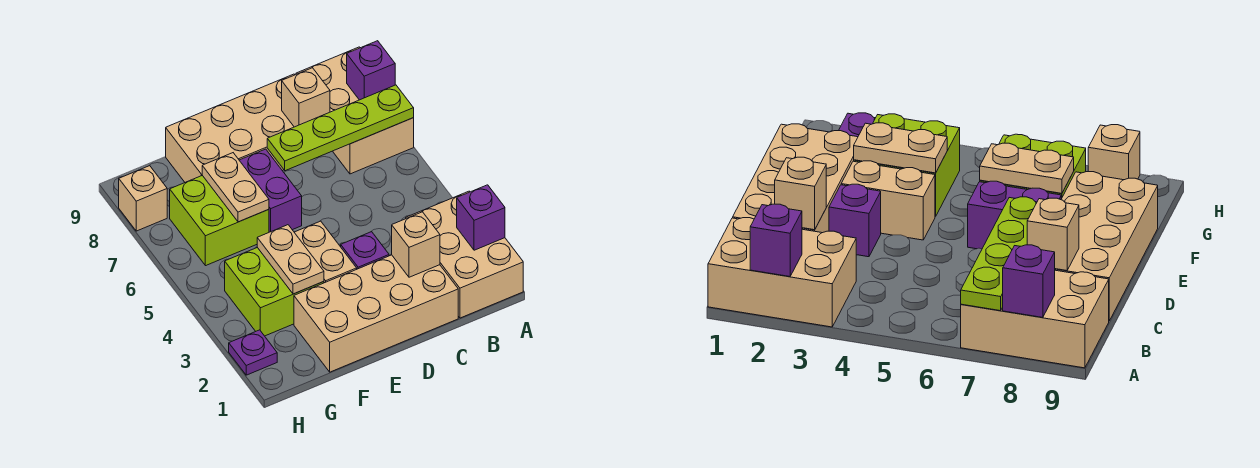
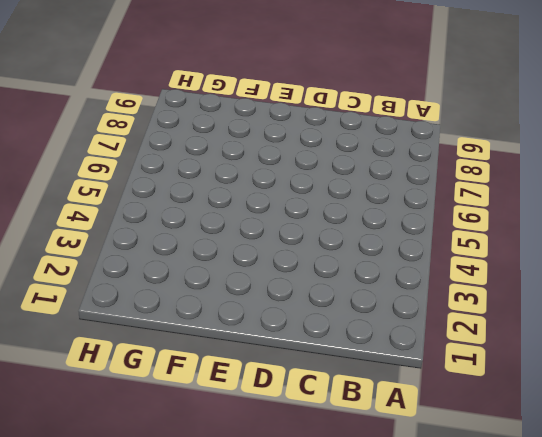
none -> tan 2x3 brick [406,191,523,318]
none -> tan 2x3 brick [296,47,414,174]
none -> tan 2x4 brick [294,255,458,372]

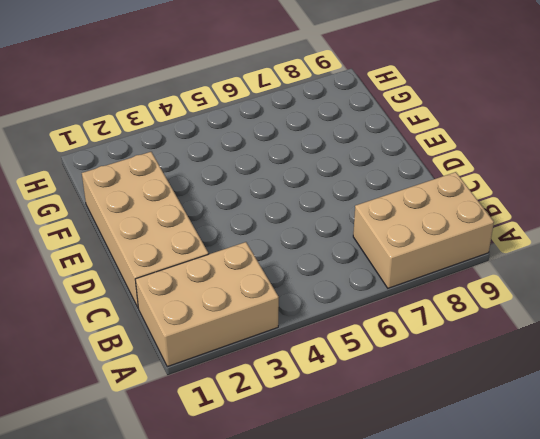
none -> tan 2x4 brick [166,74,295,182]
none -> purple 1x1 brick [341,232,389,269]
none -> tan 1x2 brick [294,221,357,283]

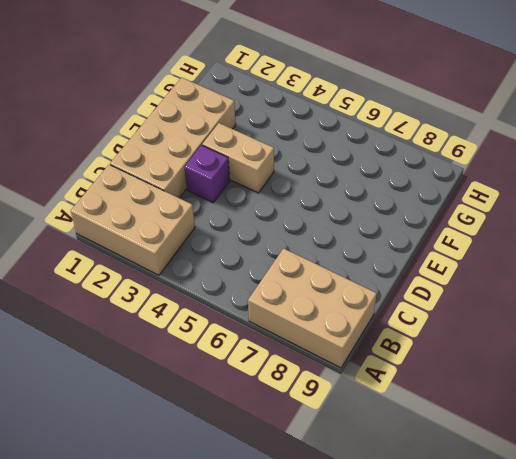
none -> tan 2x4 brick [166,74,295,182]
none -> purple 1x2 brick [239,149,302,232]
none -> lime 2x2 brick [225,248,324,336]

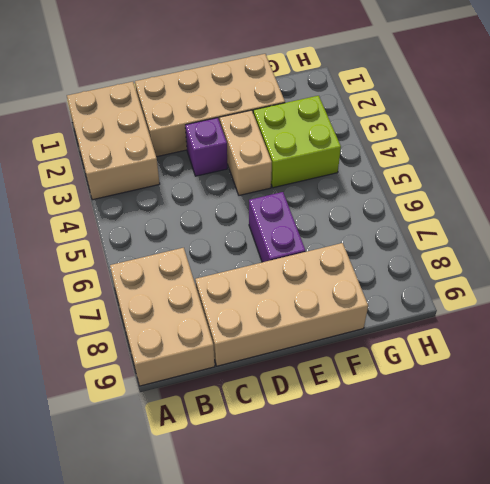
none -> lime 2x2 brick [170,175,269,266]
none -> purple 1x1 plate [229,330,277,375]
none -> tan 1x1 brick [119,166,167,231]

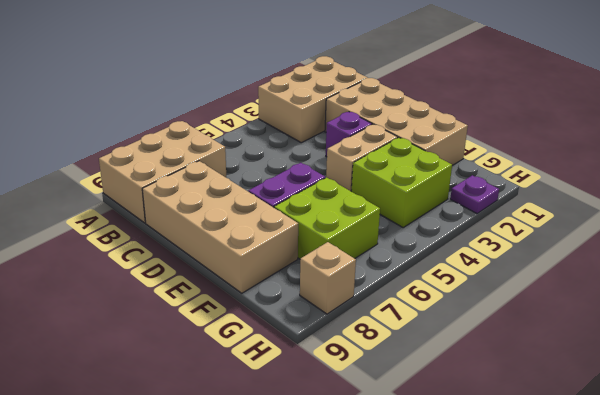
none -> purple 1x1 brick [457,185,505,250]
none -> lime 1x4 plate [267,85,414,171]
none -> purple 1x1 brick [347,41,395,100]

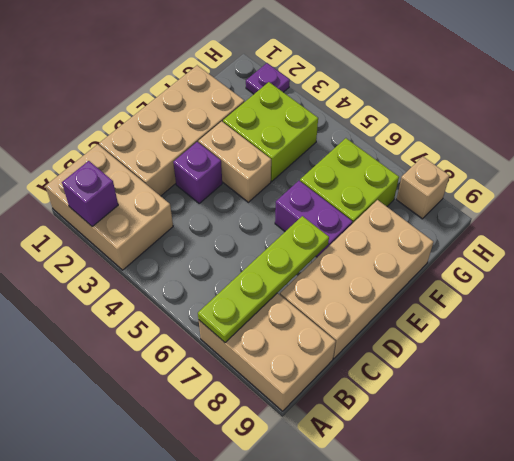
none -> purple 1x1 brick [347,41,395,100]
none -> tan 1x1 brick [392,212,440,277]
none -> tan 1x1 brick [282,68,330,127]

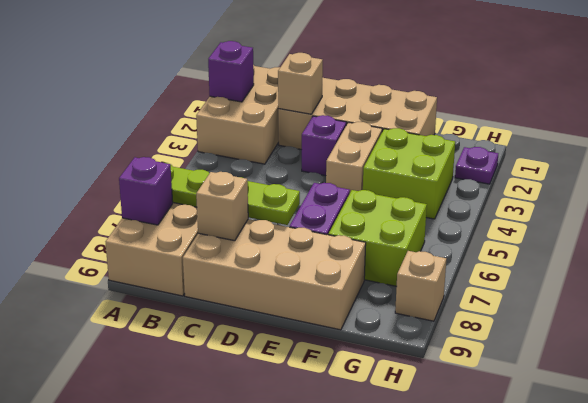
none -> tan 1x2 plate [257,225,324,294]
none -> tan 1x2 plate [202,153,269,222]

